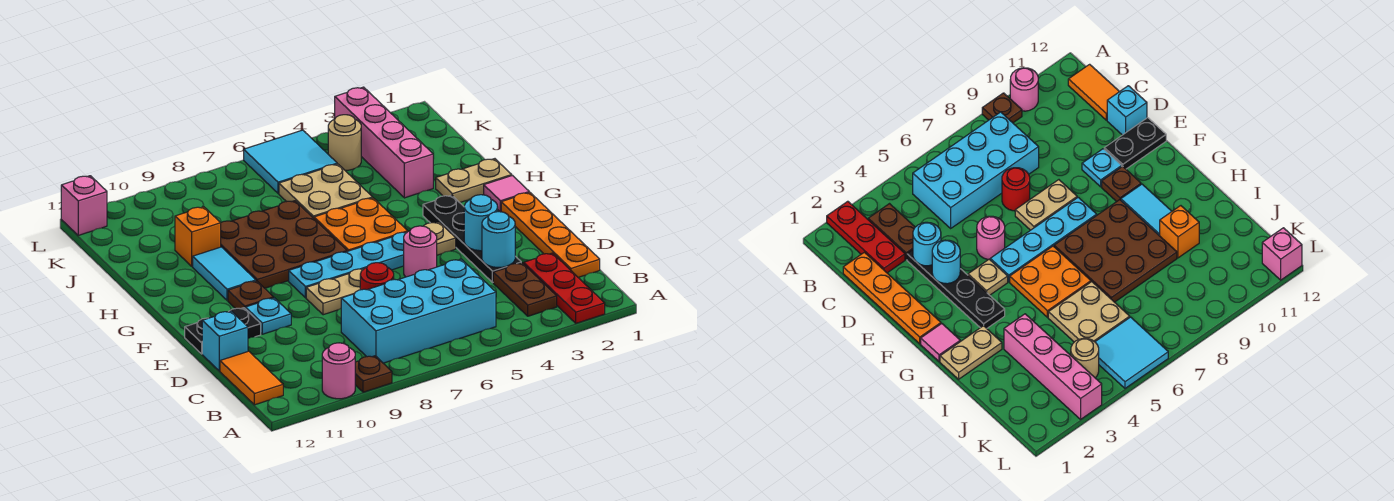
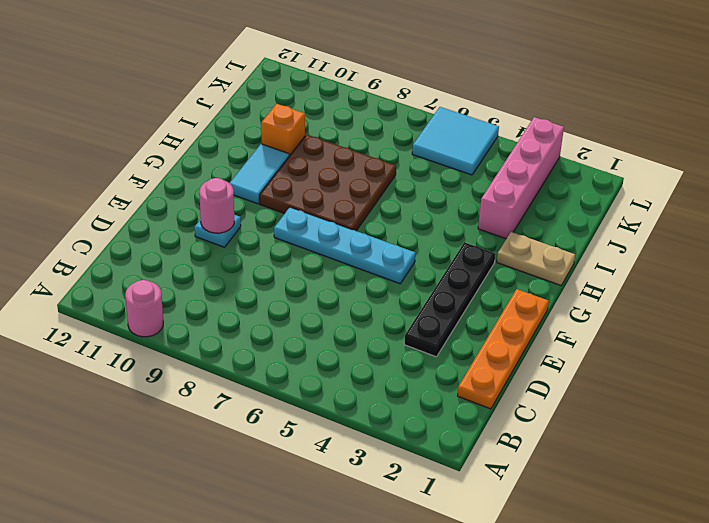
pink 1x1 round brick [199,178,234,233] -> pink 1x1 round brick moved to [404,226,437,277]
none -> red 1x3 plate [524,253,605,323]
none -> brown 1x1 plate [355,356,392,392]
none -> brown 1x2 plate [493,263,557,316]
none -> cyan 2x4 brick [341,259,496,363]

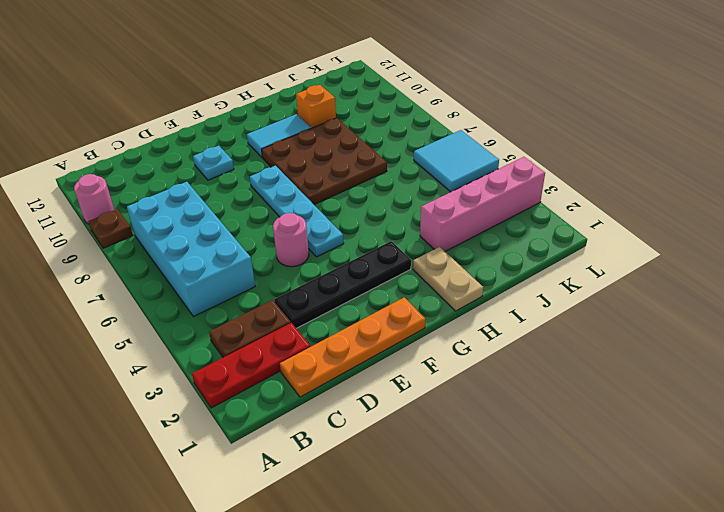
none -> orange 1x2 tile [220,351,283,405]
none -> red 1x1 round brick [360,263,394,290]
none -> cyan 1x1 brick [202,311,248,371]
none -> tan 1x2 plate [306,269,363,315]

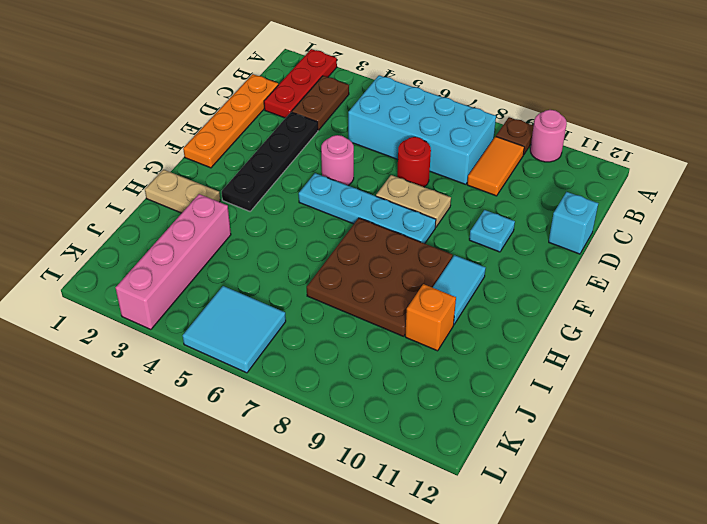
orange 1x2 tile [467,136,524,196] -> orange 1x2 tile moved to [220,351,283,405]
none -> black 1x2 plate [185,308,261,354]
none -> tan 1x1 plate [424,222,456,255]
none -> brown 1x1 plate [228,281,274,309]
none -> pink 1x1 tile [484,176,529,212]

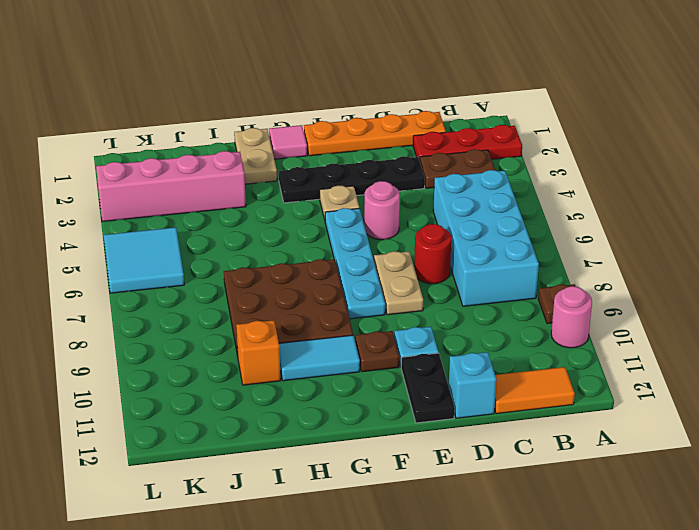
none -> orange 2x2 plate [314,198,408,251]
none -> tan 2x2 plate [279,164,373,218]
none -> tan 1x1 round brick [328,115,361,170]
none -> pink 1x1 brick [61,176,107,235]

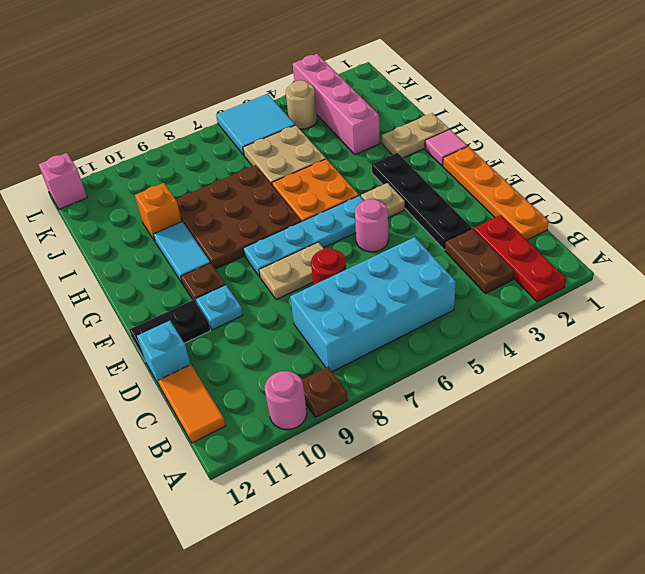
none -> cyan 1x1 round brick [482,212,515,267]
none -> cyan 1x1 round brick [464,195,498,251]

